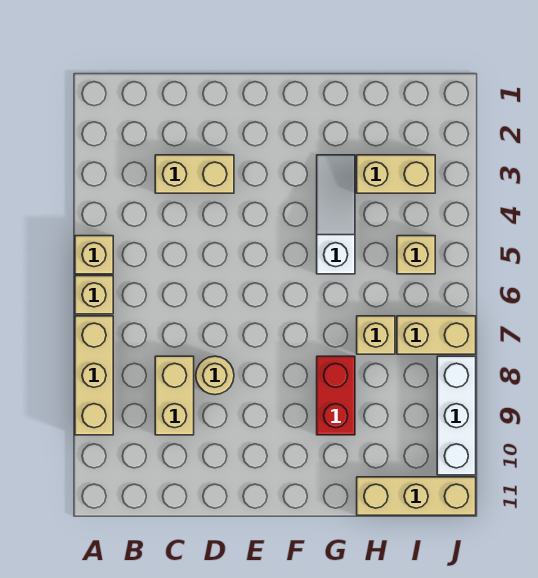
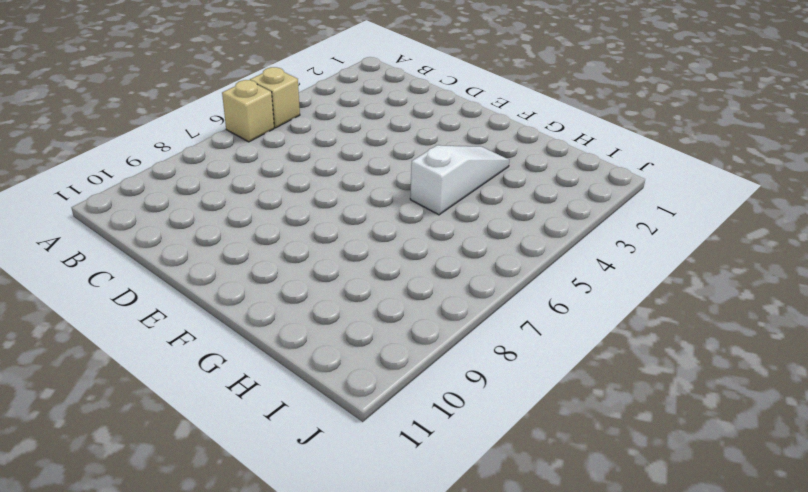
none -> tan 1x3 brick [75,316,113,435]
none -> tan 1x2 brick [155,155,234,193]
none -> tan 1x2 brick [155,356,194,435]

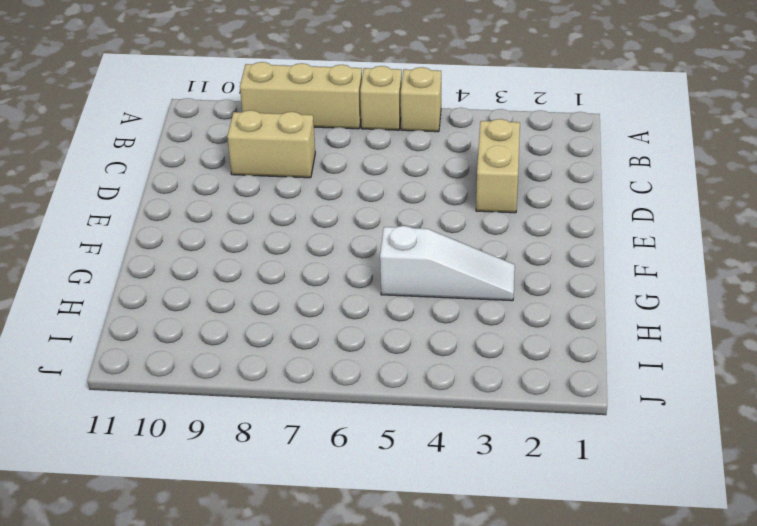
none -> tan 1x1 round brick [196,356,234,395]
none -> red 1x2 brick [317,356,355,435]
none -> tan 1x2 brick [357,155,435,193]

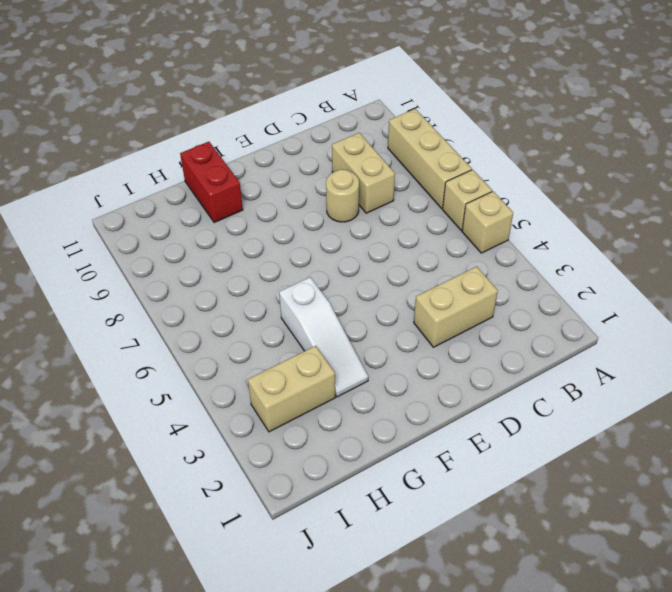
red 1x2 brick [180,142,243,223] -> red 1x2 brick moved to [317,356,355,435]
none -> tan 1x1 brick [357,316,395,354]
none -> tan 1x3 brick [357,477,476,515]
none -> tan 1x1 brick [397,236,435,274]

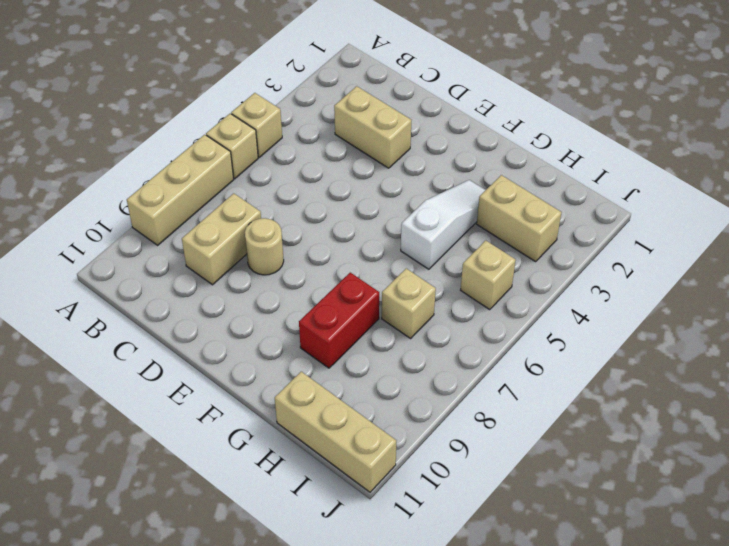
none -> tan 1x2 brick [397,316,476,354]
none -> white 1x3 brick [437,356,476,475]

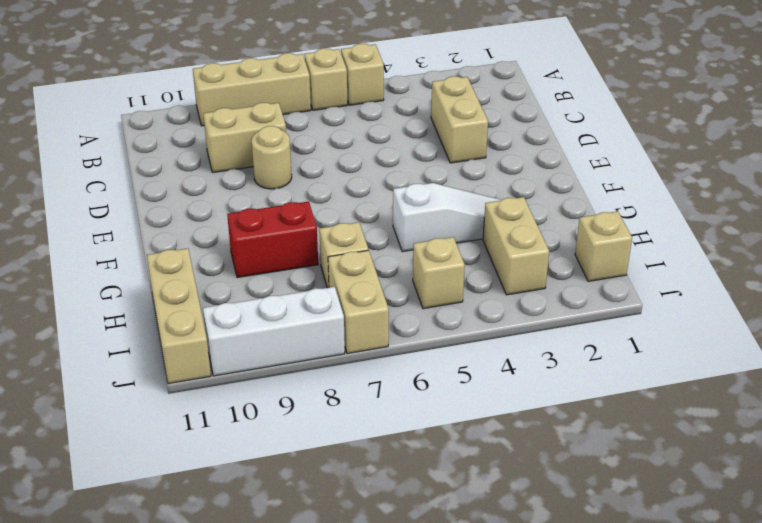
tan 1x1 brick [575,211,632,281] -> none

